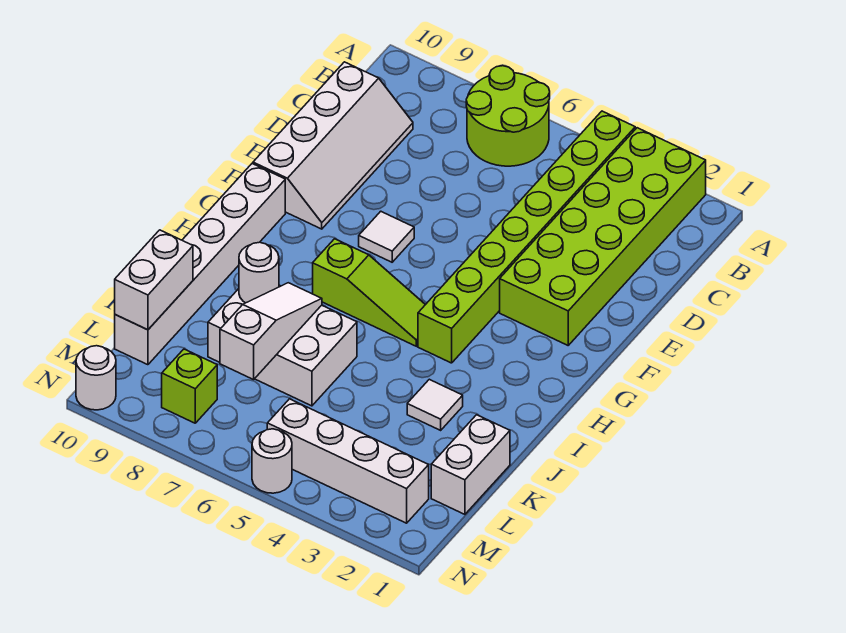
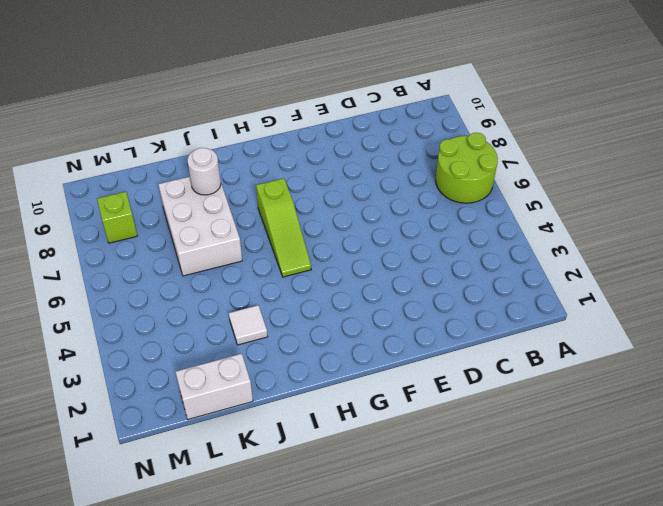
none -> lime 2x6 brick [500,128,706,345]
none -> lime 1x8 brick [418,111,635,363]
none -> white 2x4 slope [253,62,413,229]

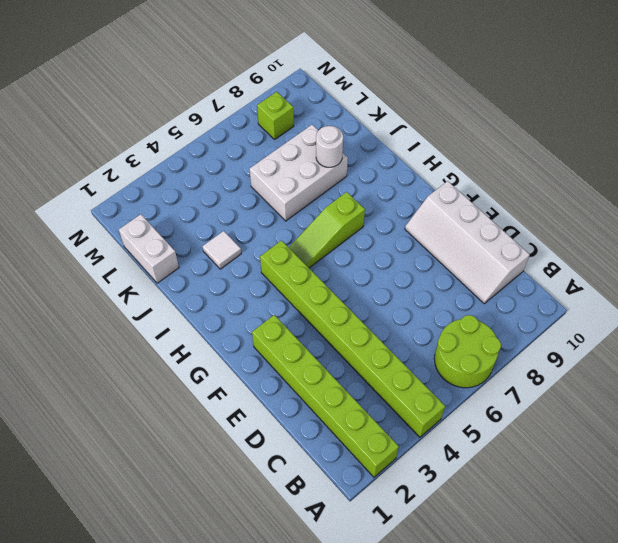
lime 1x6 brick [252,315,399,477] -> lime 2x6 brick [500,128,706,345]
none -> white 1x1 tile [359,211,414,262]
none -> white 1x6 brick [115,164,285,365]
none -> white 1x4 brick [267,399,429,523]

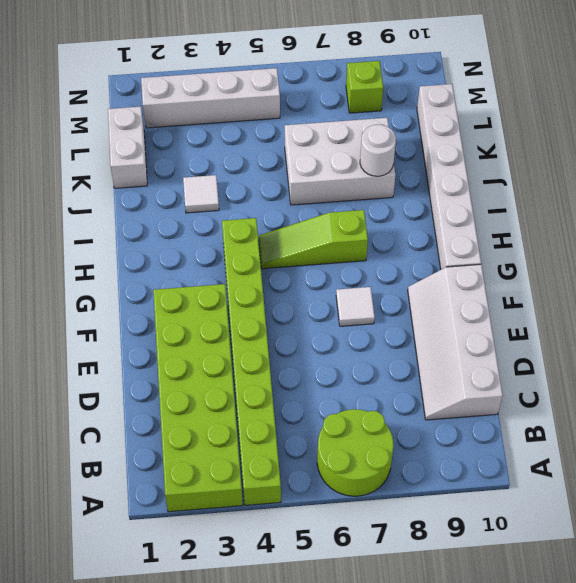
none -> white 1x1 round brick [252,429,292,493]
none -> white 1x1 round brick [76,346,116,410]
none -> white 1x3 slope [220,283,322,380]

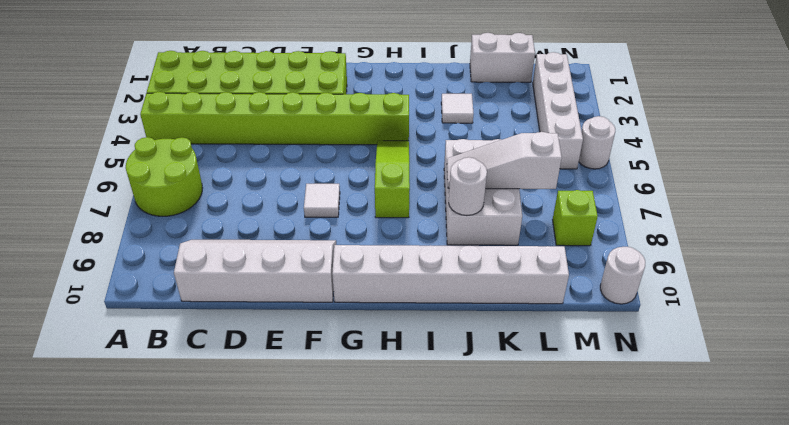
none -> white 1x2 brick [115,230,193,330]

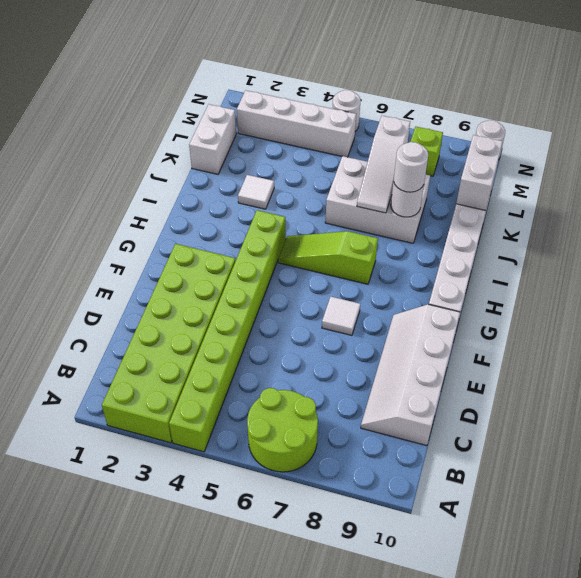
white 1x1 round brick [394,142,428,192] -> none

